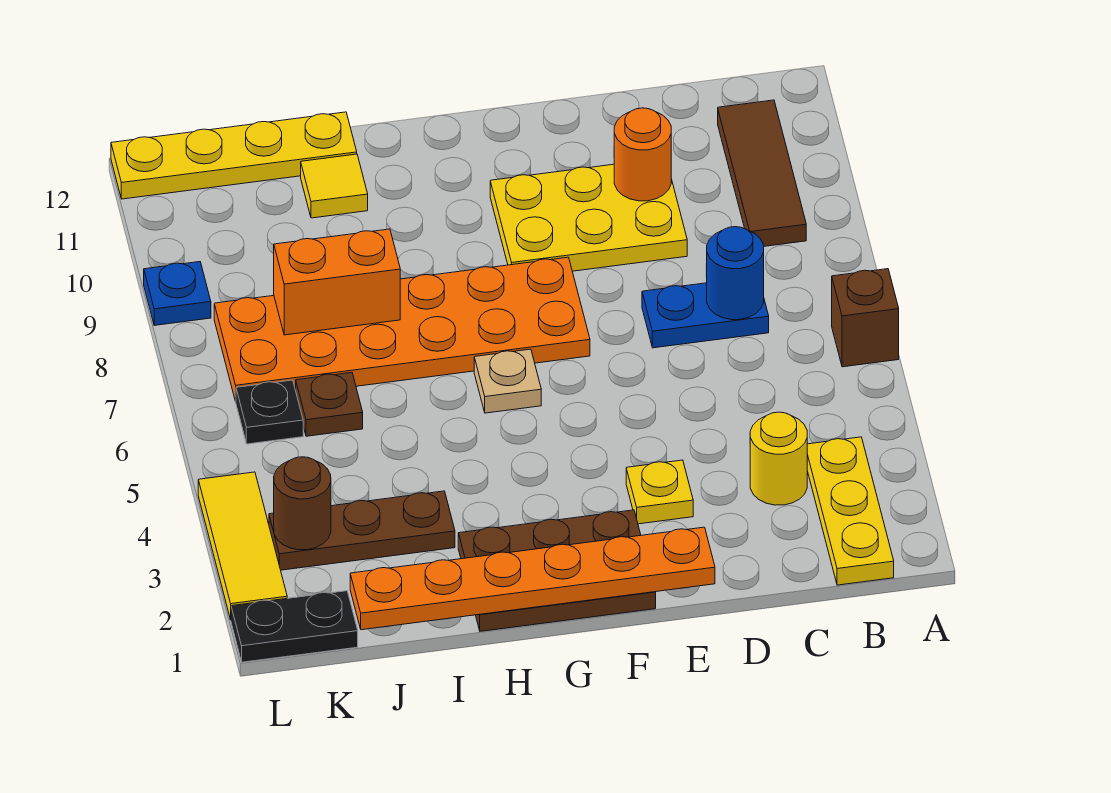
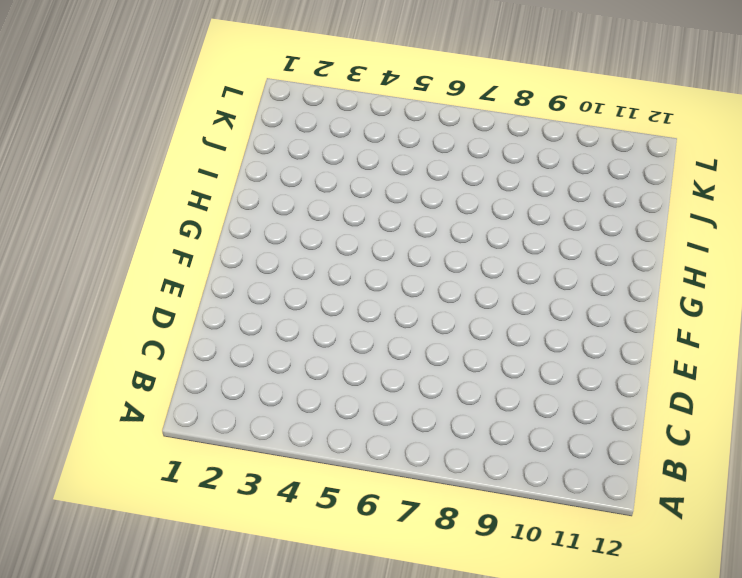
none -> brown 1x1 brick [832,269,899,367]
none -> yellow 1x3 plate [807,437,894,585]
none -> brown 1x3 tile [718,100,806,246]

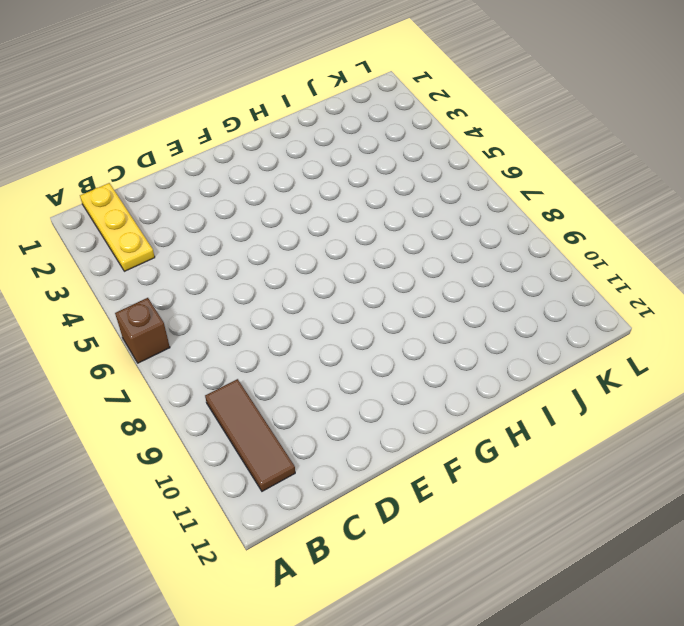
none -> yellow 1x1 round brick [750,412,807,505]
none -> blue 1x2 plate [642,283,769,348]
none -> yellow 2x3 plate [490,164,687,271]

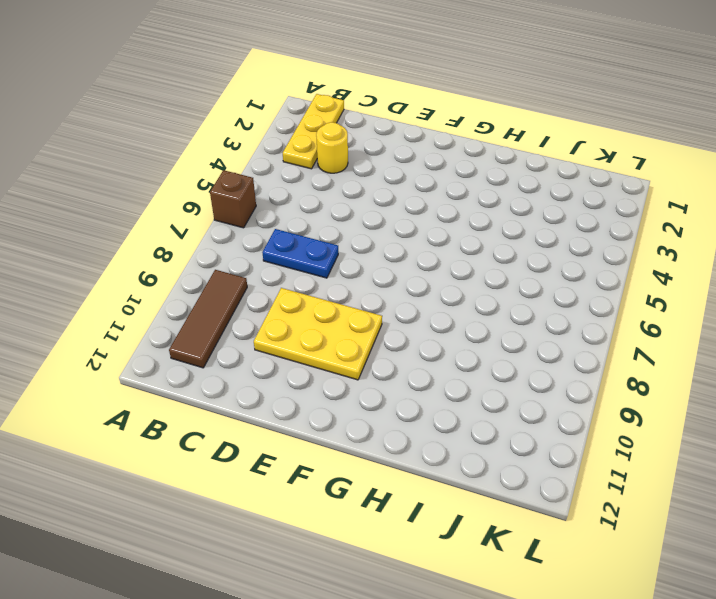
none -> yellow 1x1 plate [626,460,693,524]
none -> brown 2x3 plate [458,510,656,631]
none -> orange 2x6 plate [214,257,590,401]

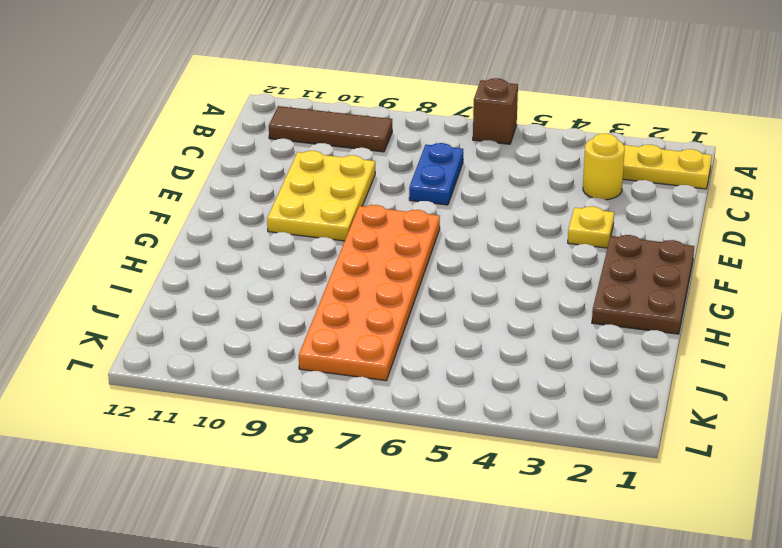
none -> tan 1x1 plate [474,349,541,413]
none -> brown 1x3 plate [269,491,455,570]
none -> yellow 1x1 tile [301,154,368,218]

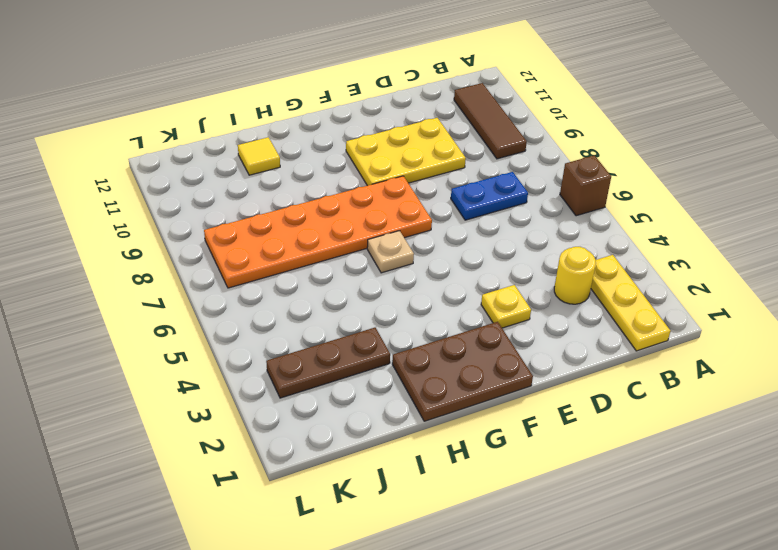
none -> yellow 1x4 plate [111,112,357,199]
none -> brown 1x1 plate [296,372,363,436]
none -> black 1x2 plate [231,591,358,662]

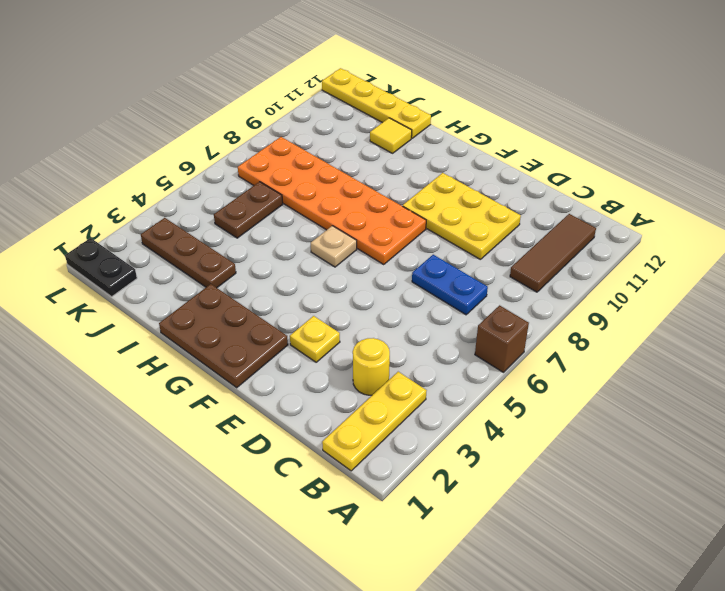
brown 1x2 plate [214,182,283,238] -> brown 1x1 plate [296,372,363,436]
none -> black 1x1 plate [236,380,303,444]
none -> yellow 1x3 tile [198,472,287,620]
none -> blue 1x1 plate [144,262,211,325]

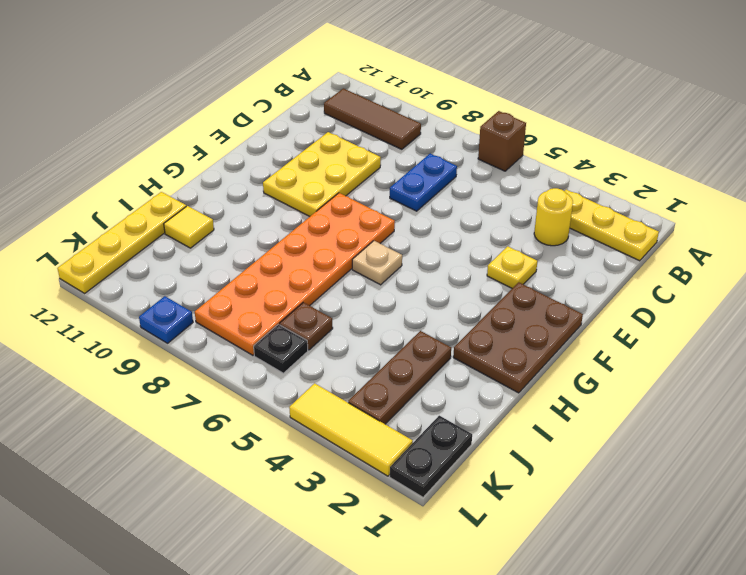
none -> blue 1x1 round brick [706,227,764,320]
none -> orange 1x1 round brick [614,108,671,201]
none -> orange 1x6 plate [350,527,715,630]

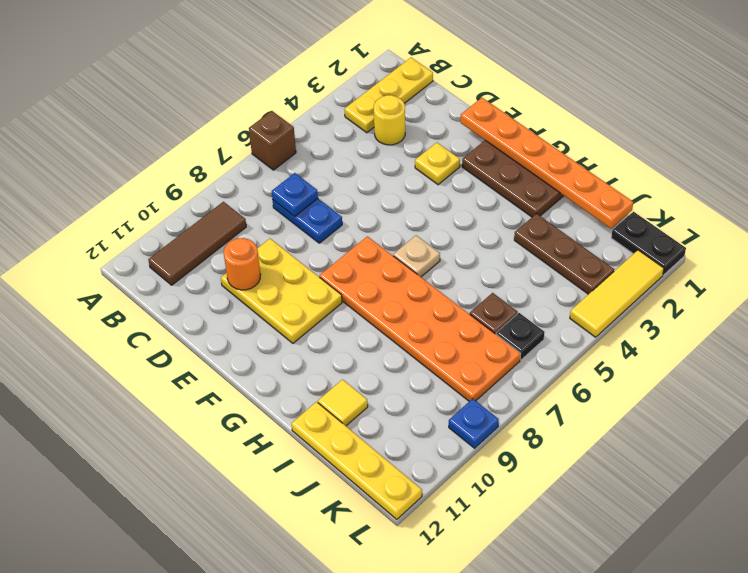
blue 1x1 plate [272,173,318,216] -> blue 1x1 round brick [706,227,764,320]
none -> orange 1x2 brick [274,229,400,335]
none -> brown 1x1 round brick [274,457,331,550]

